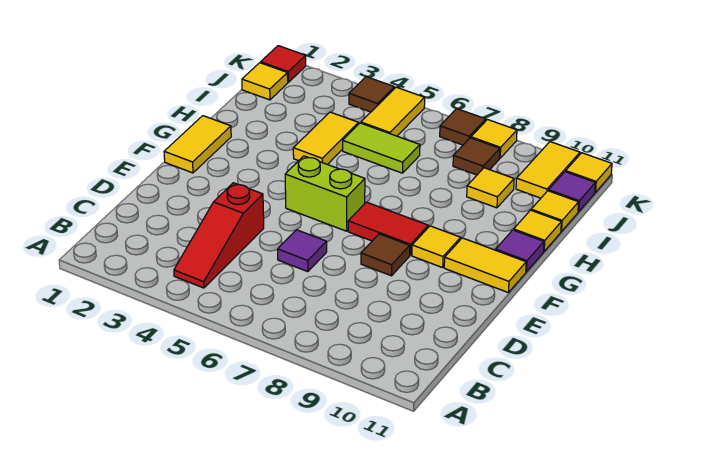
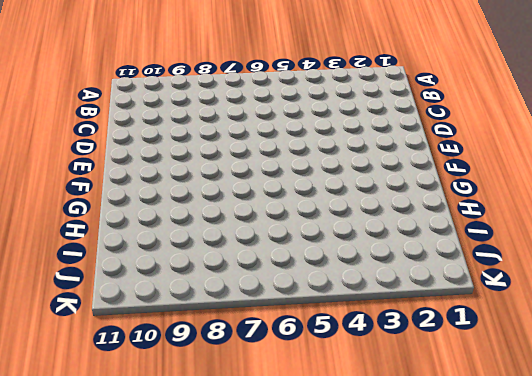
none -> red 1x3 slope [174,183,264,288]
none -> purple 1x1 tile [278,230,327,272]
none -> brown 1x1 tile [361,234,410,276]

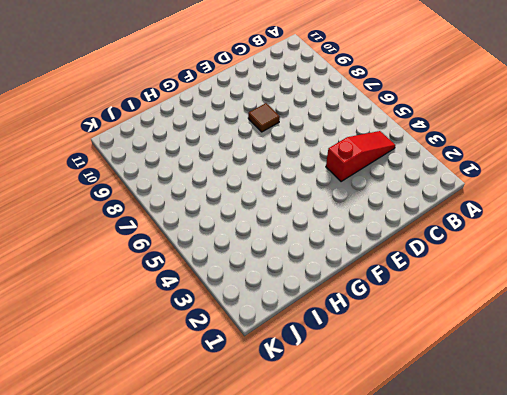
none -> purple 1x1 tile [278,230,327,272]
none -> yellow 1x2 tile [164,116,231,173]
none -> lime 1x2 brick [285,156,365,231]

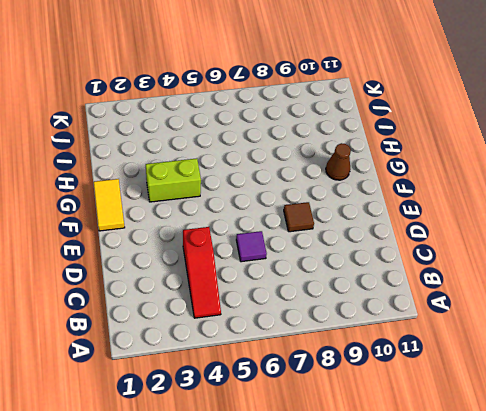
lime 1x2 brick [146,158,201,202] -> lime 1x2 brick moved to [285,156,365,231]
brown 1x1 cone [326,143,351,180] -> none
none -> red 1x2 tile [348,202,428,255]
none -> yellow 1x1 tile [412,226,461,268]
none -> yellow 1x2 tile [444,238,526,292]

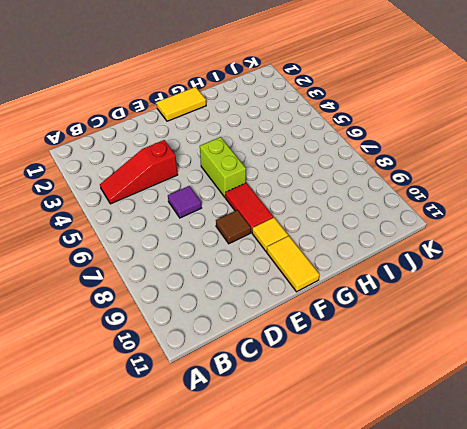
none -> purple 1x1 tile [496,230,544,272]
none -> yellow 1x2 tile [293,112,359,165]
none -> yellow 1x1 tile [514,210,561,251]

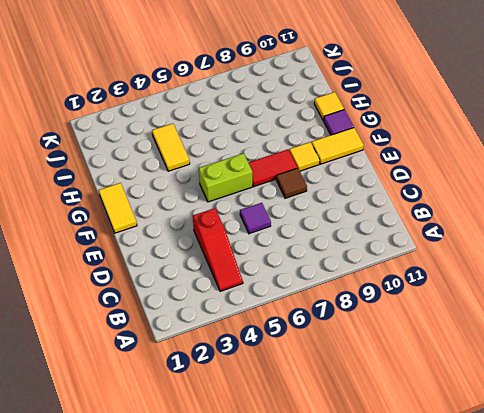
none -> lime 1x2 tile [343,123,420,173]
none -> yellow 1x1 tile [467,168,514,208]
none -> yellow 1x1 tile [531,191,579,231]

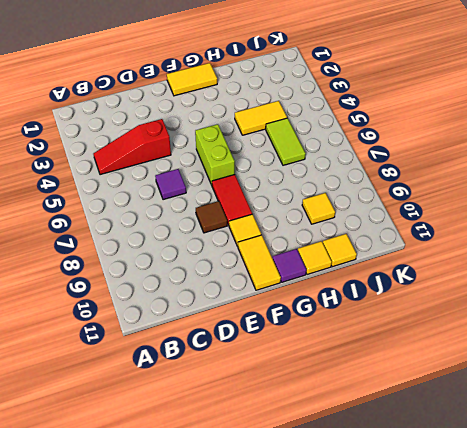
none -> yellow 1x1 tile [242,63,288,100]
none -> yellow 1x2 tile [361,87,425,136]
none -> brown 1x1 tile [453,138,500,175]

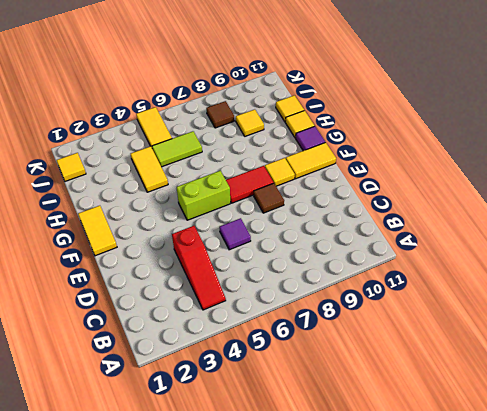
none -> yellow 1x2 tile [516,142,580,198]
none -> purple 1x1 tile [549,172,595,212]
none -> red 1x1 tile [261,46,306,82]

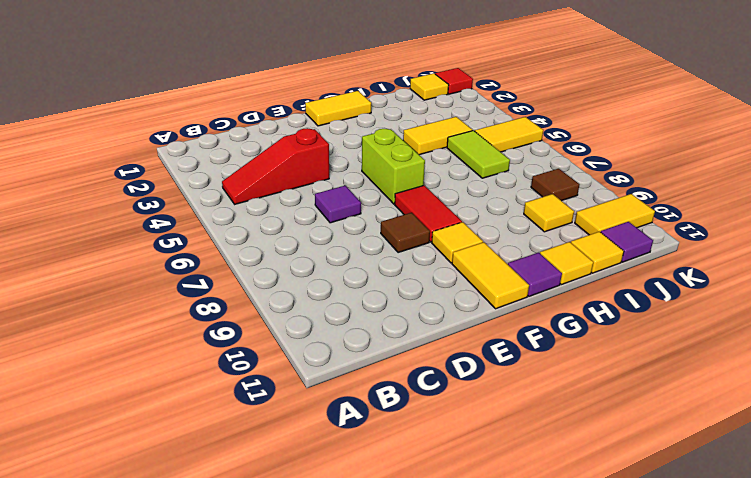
none -> brown 1x1 tile [349,77,394,112]
none -> brown 1x1 tile [440,109,486,145]
none -> yellow 1x1 tile [471,120,517,158]

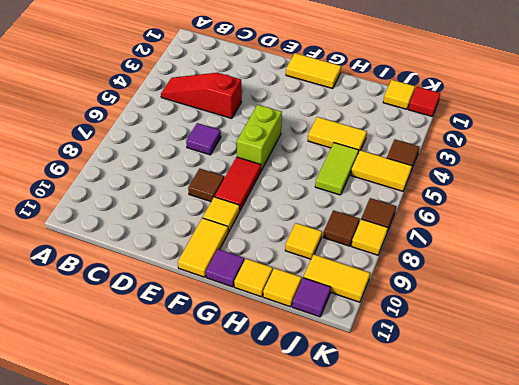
none -> yellow 1x1 tile [566,153,612,192]

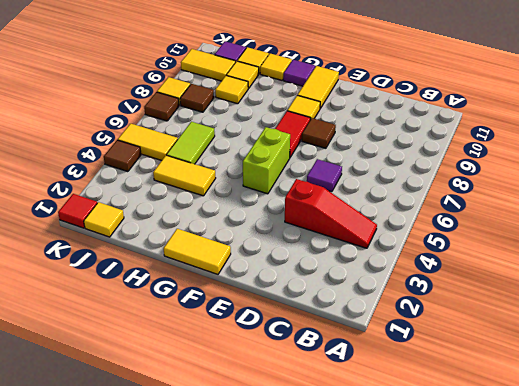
yellow 1x1 tile [226,61,259,88] -> yellow 1x1 tile moved to [566,153,612,192]

